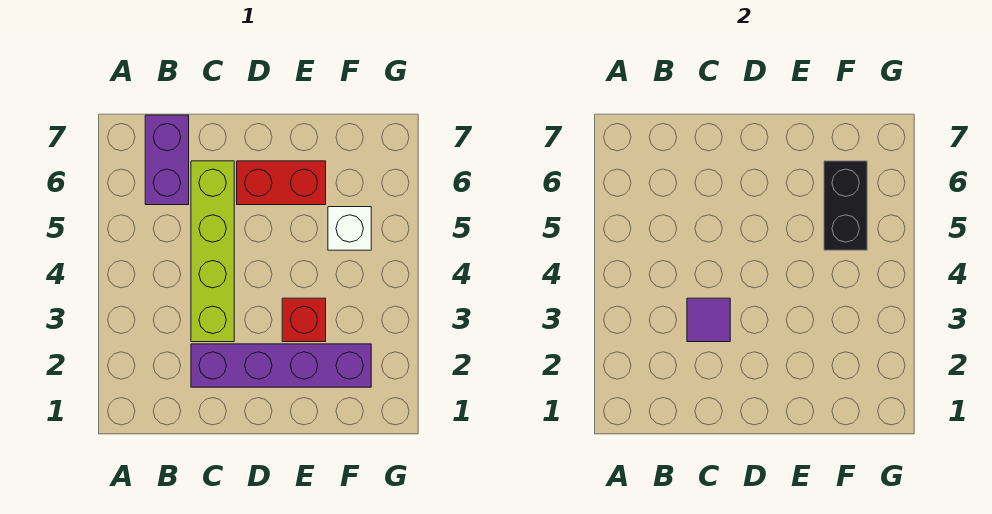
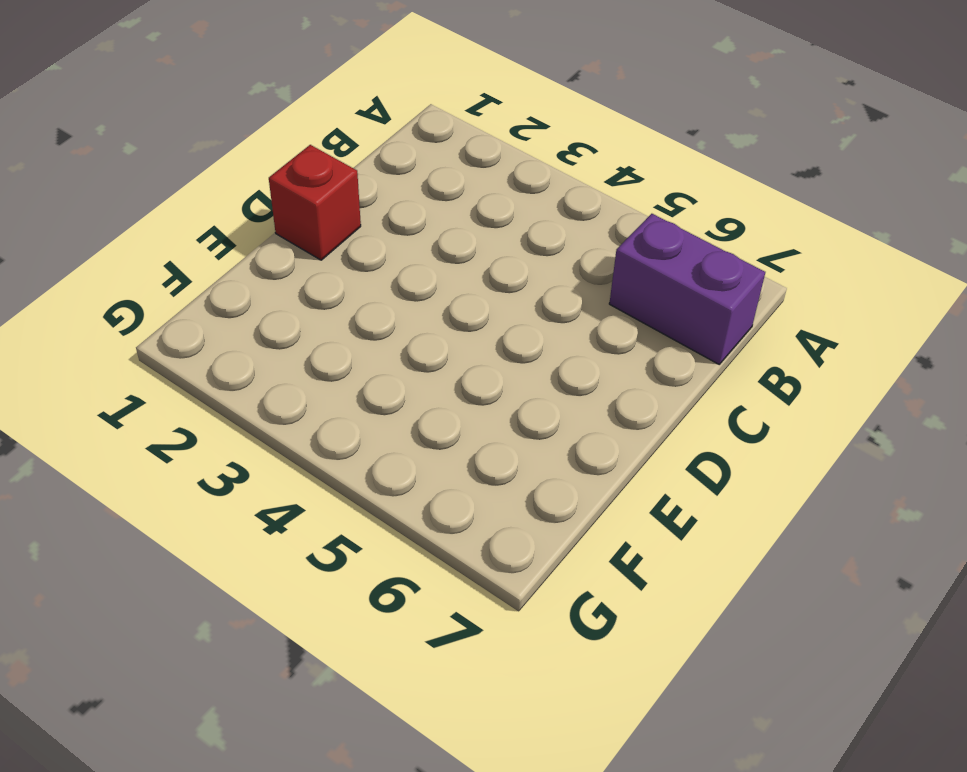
red 1x1 brick [269,145,361,260] -> red 1x1 brick moved to [282,298,326,342]
none -> purple 1x4 brick [191,344,371,387]
none -> lime 1x4 brick [191,161,234,342]

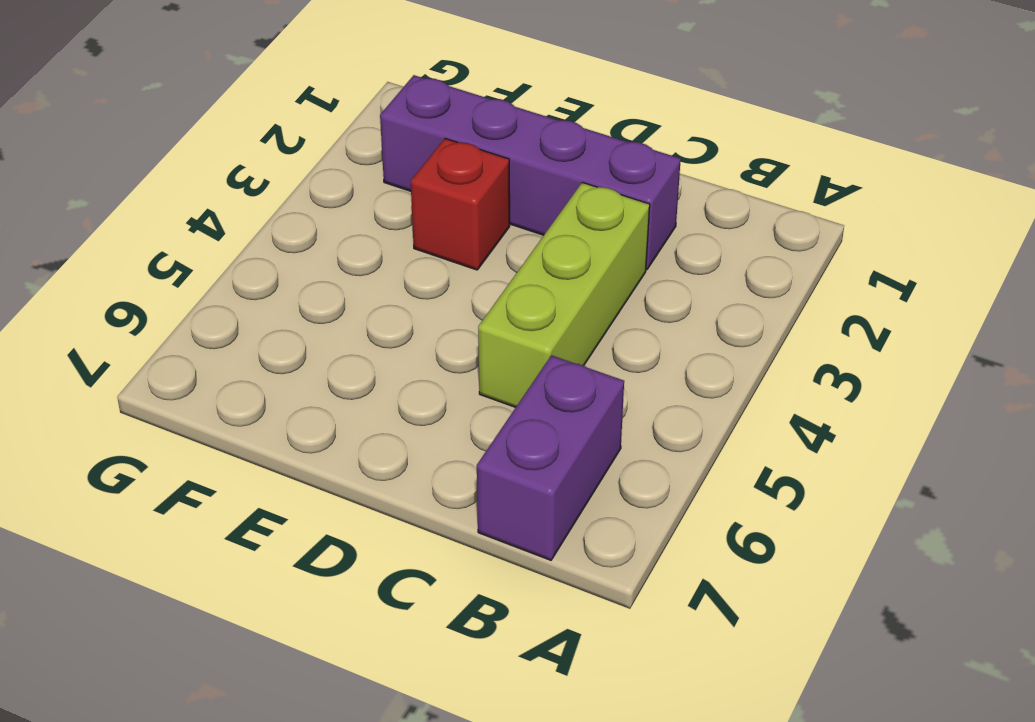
lime 1x3 brick [478,182,650,407] -> lime 1x4 brick [191,161,234,342]
none -> red 1x2 brick [237,161,326,205]
none -> white 1x1 brick [328,207,371,250]

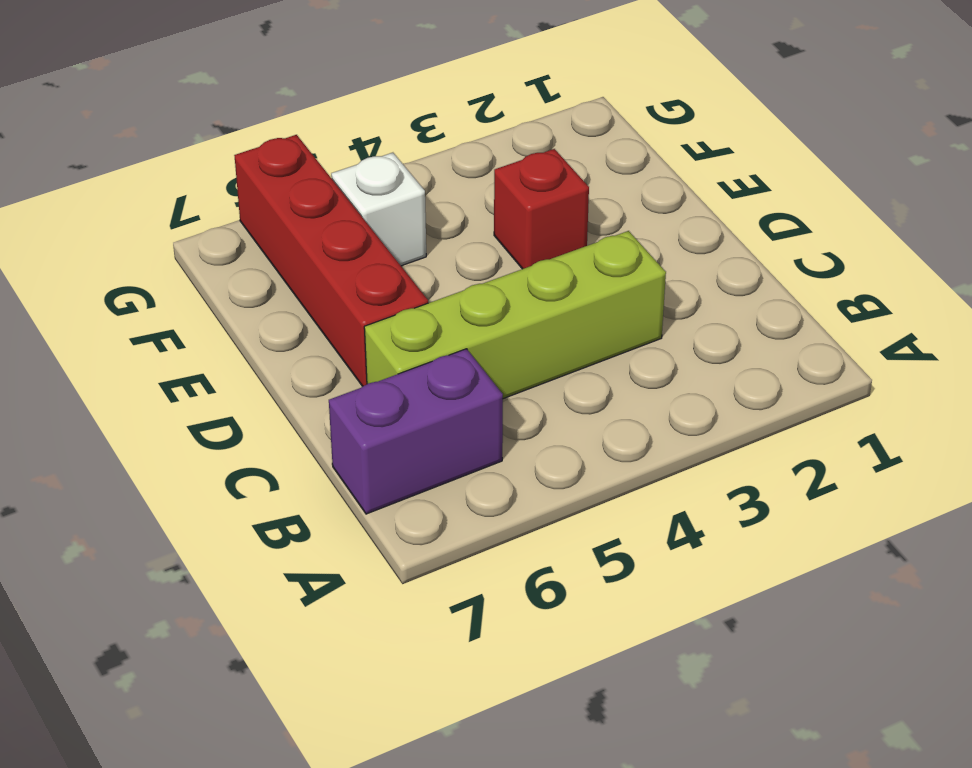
red 1x4 brick [234,135,428,386] -> red 1x2 brick [237,161,326,205]
none -> purple 1x4 brick [191,344,371,387]
none -> purple 1x1 tile [687,298,730,342]

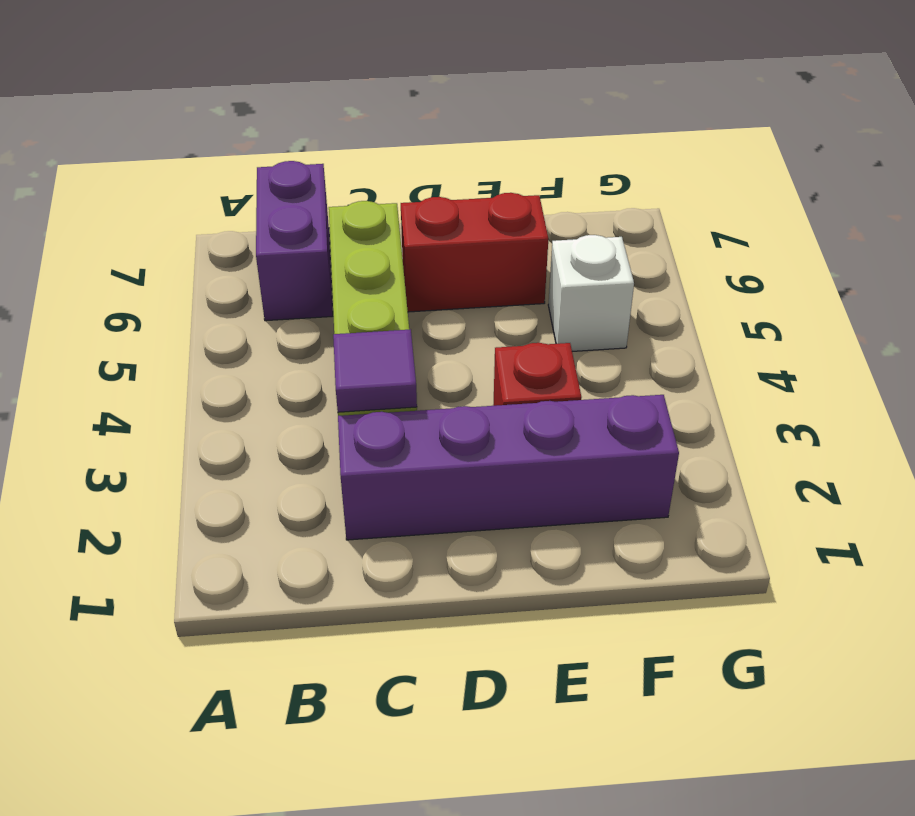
none -> black 1x2 brick [824,161,867,250]

